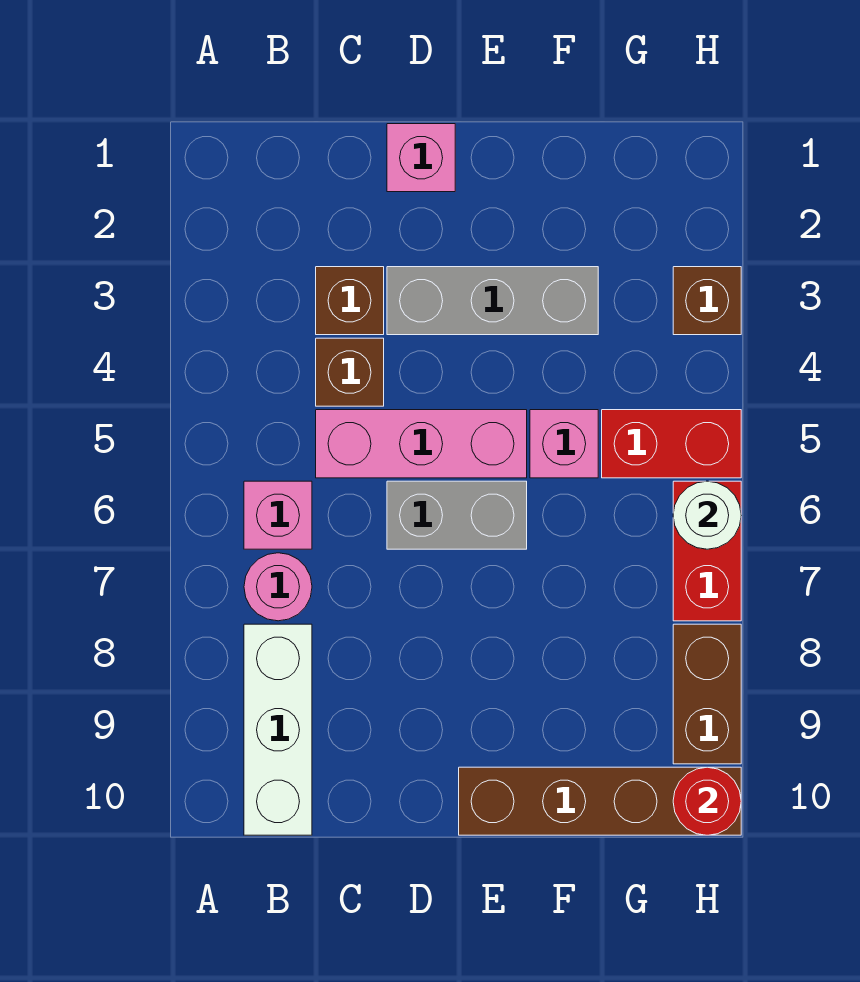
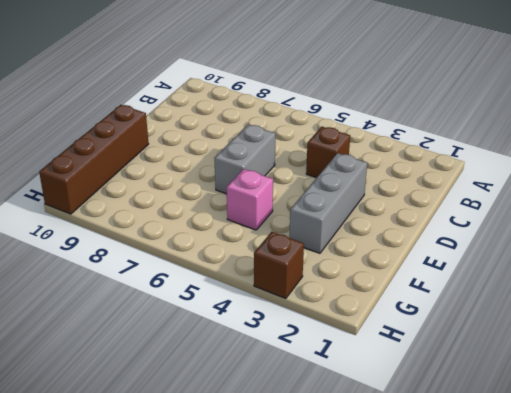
none -> pink 1x1 brick [244,481,312,549]
none -> pink 1x1 round brick [244,553,312,621]
none -> white 1x3 brick [244,624,312,835]

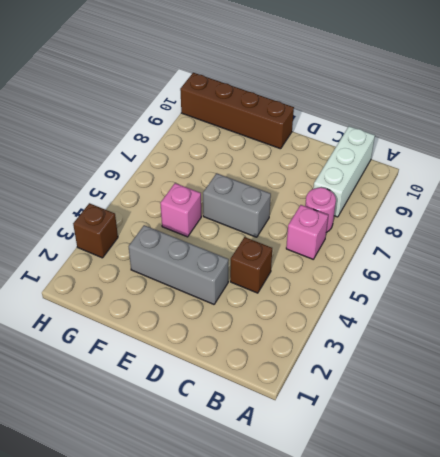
none -> brown 1x1 brick [316,267,384,335]
none -> pink 1x3 brick [316,410,527,478]
none -> pink 1x1 brick [387,124,455,192]

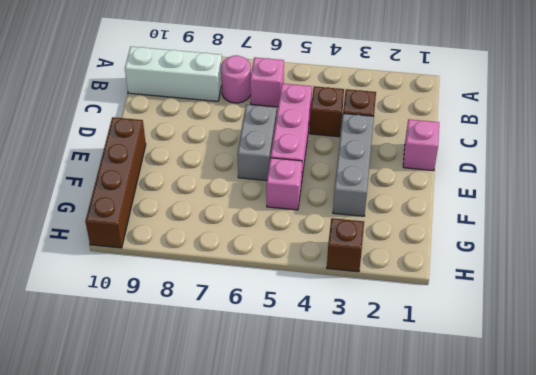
none -> red 1x2 brick [602,410,741,478]
none -> red 1x2 brick [673,481,741,621]
none -> brown 1x2 brick [673,624,741,764]

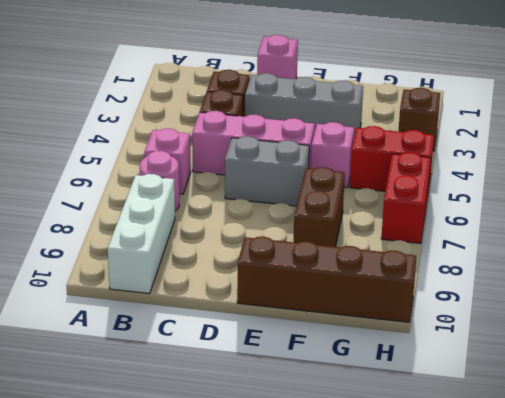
brown 1x2 brick [294,167,345,247] -> brown 1x2 brick moved to [673,624,741,764]
none -> white 1x1 round brick [673,481,741,549]
none -> red 1x1 round brick [673,767,741,835]

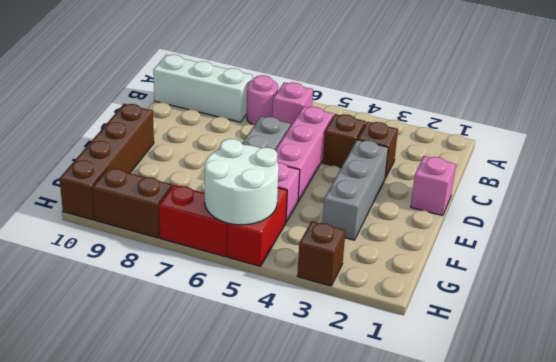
white 2x2 round brick [205,139,279,225] -> white 1x1 round brick [673,481,741,549]
none -> red 1x1 round brick [673,767,741,835]

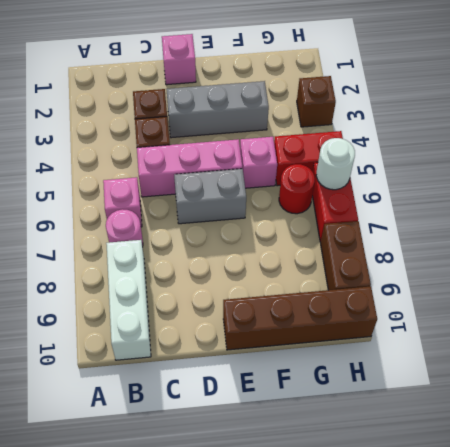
red 1x1 round brick [279,164,315,214] -> red 1x1 round brick moved to [673,767,741,835]

